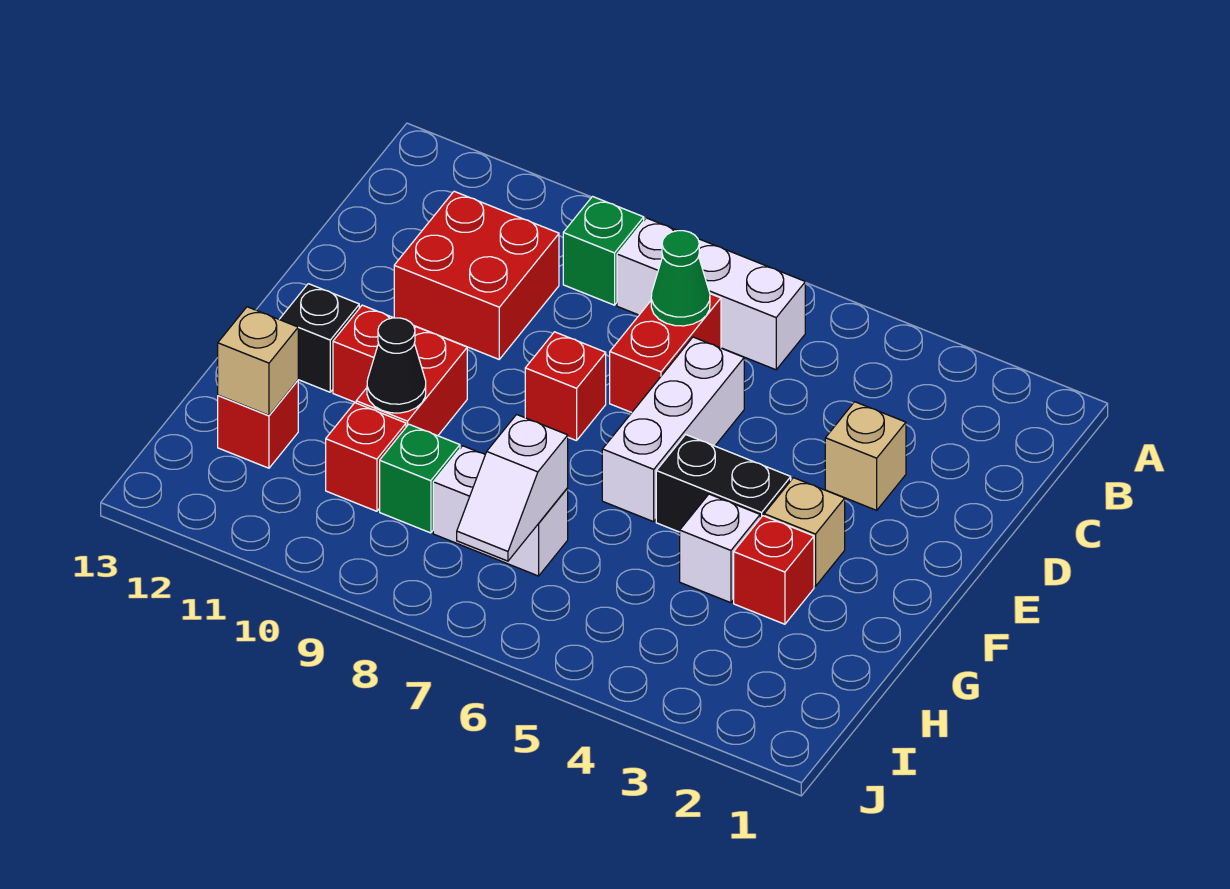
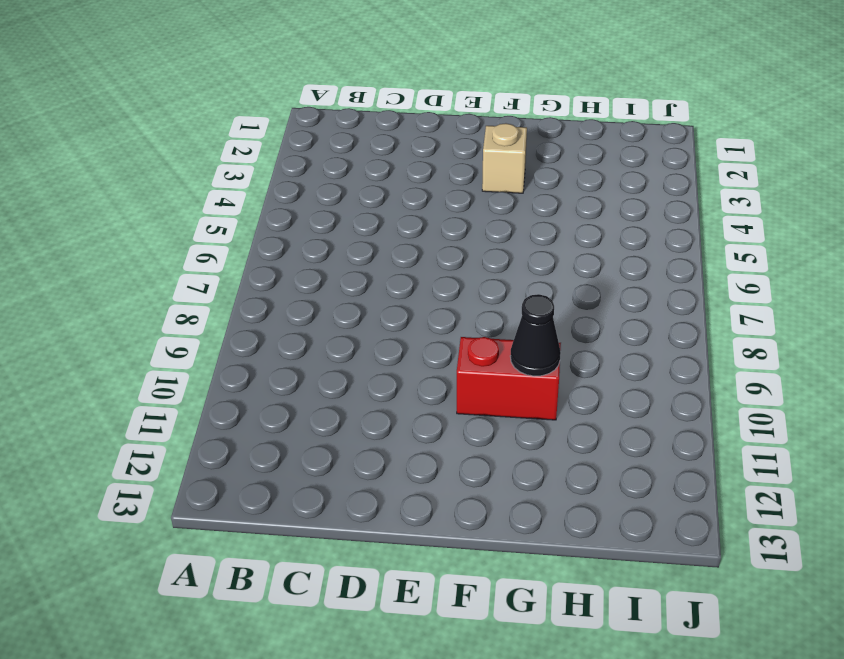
none -> white 1x3 brick [617,218,805,370]
none -> green 1x1 brick [563,197,644,305]
none -> red 1x2 brick [610,294,721,413]

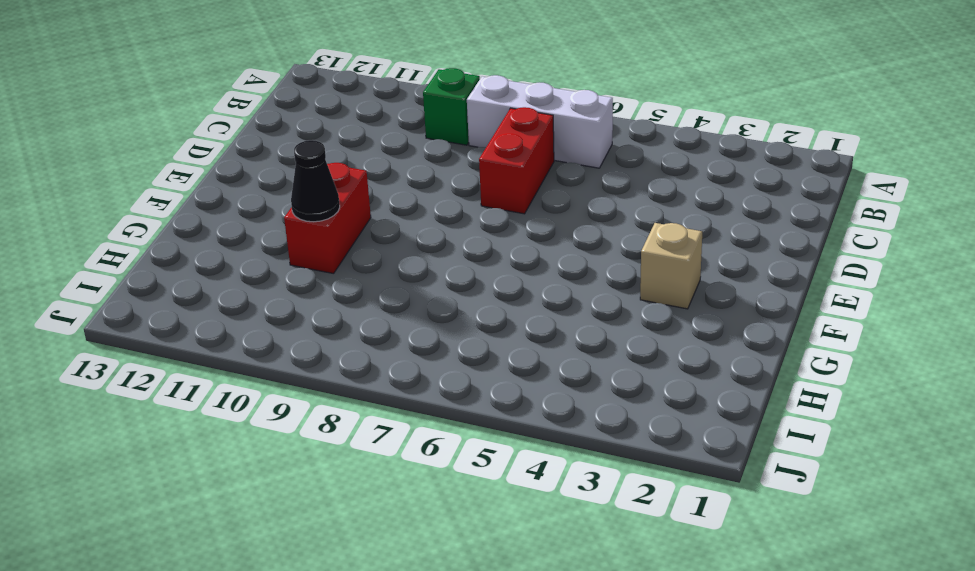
none -> red 2x2 brick [394,191,559,359]
none -> tan 1x1 brick [825,402,906,510]
none -> white 1x3 brick [602,337,744,522]

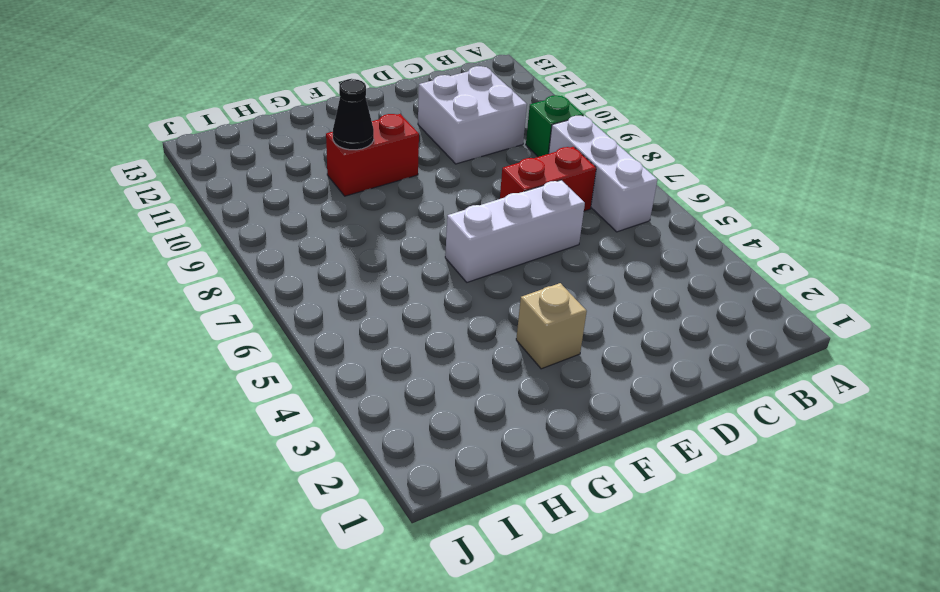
white 2x2 brick [418,66,527,164] -> red 2x2 brick [394,191,559,359]
none -> tan 1x1 brick [825,402,906,510]
none -> red 1x1 brick [525,332,606,441]
none -> black 1x2 brick [656,435,791,532]

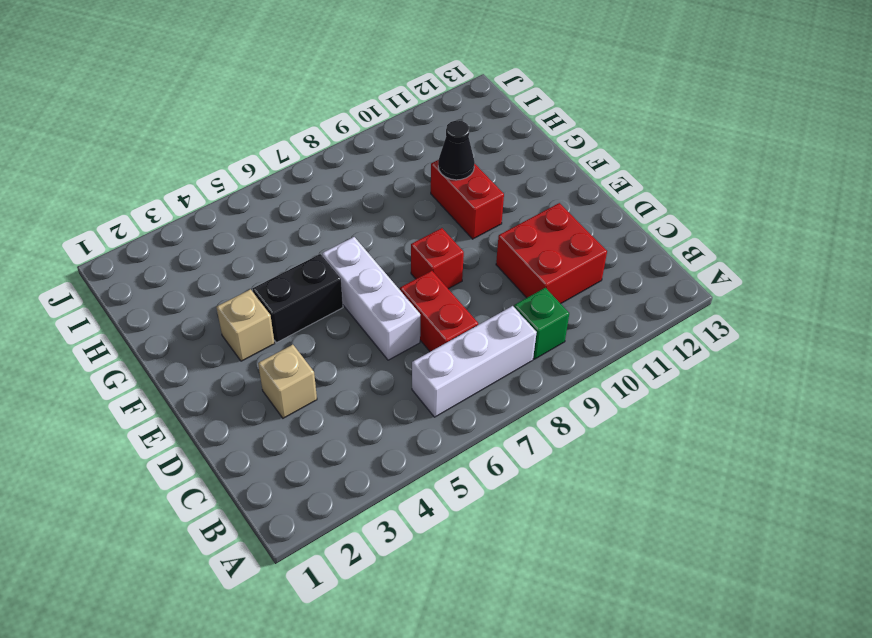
none -> red 1x1 brick [333,305,393,403]
none -> black 1x1 brick [279,284,359,392]
none -> red 1x1 brick [734,516,814,624]

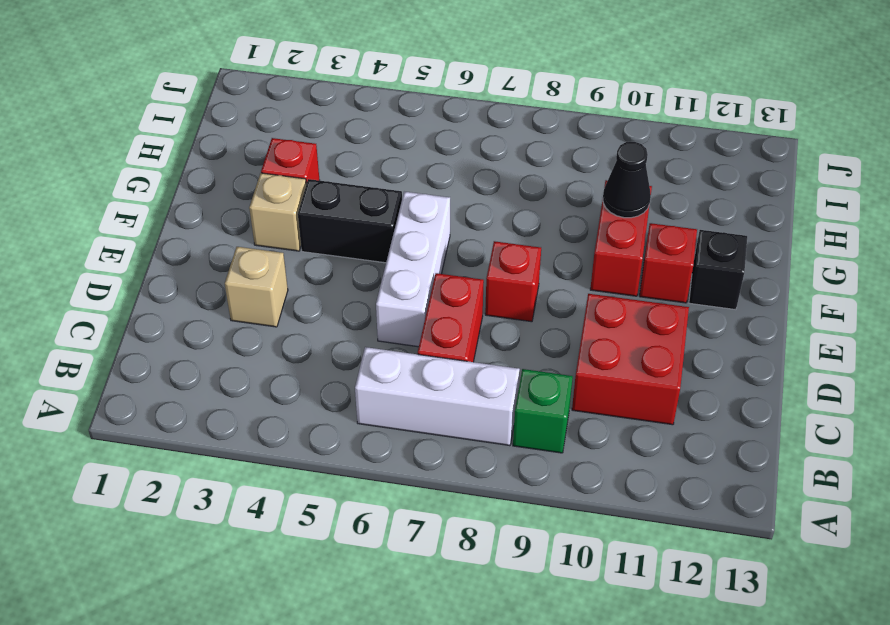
none -> white 1x1 brick [680,494,760,603]
none -> white 1x2 brick [433,446,568,576]
none -> green 1x1 brick [380,424,460,533]

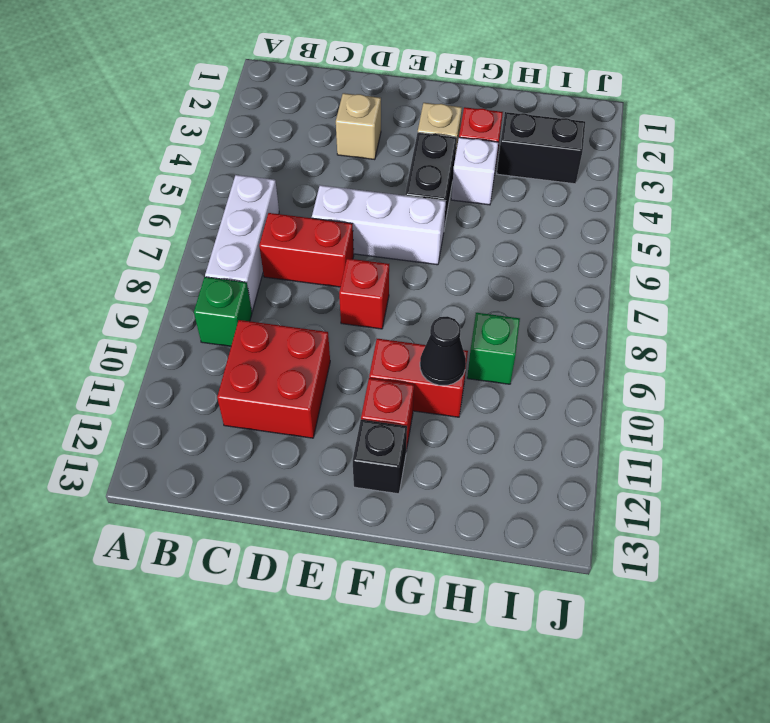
black 1x2 brick [497,112,585,184] -> none
none -> white 1x2 brick [433,446,568,576]
none -> red 1x1 brick [326,403,406,511]
none -> red 1x1 brick [218,380,298,468]

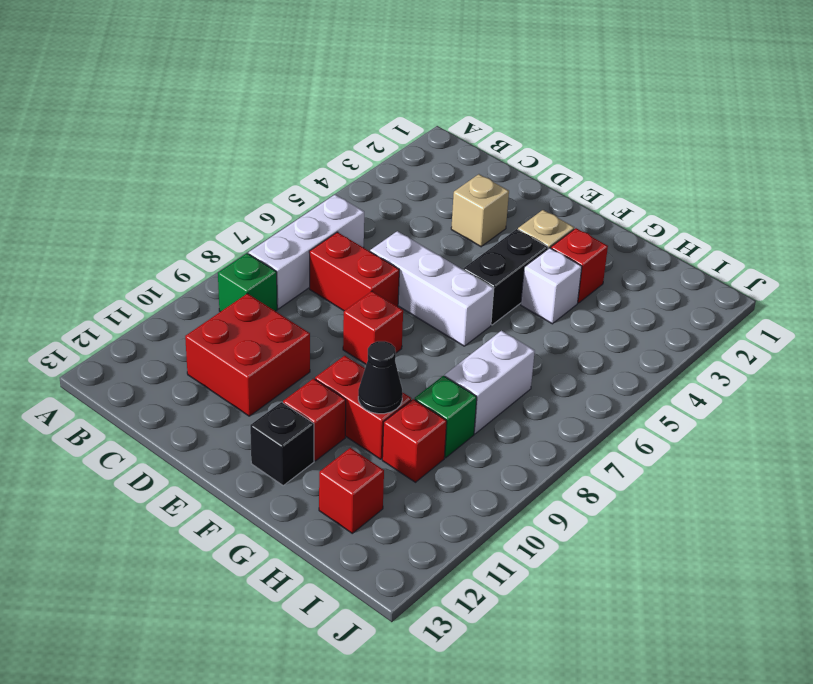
none -> green 1x1 cone [651,231,710,326]
none -> white 1x2 slope [457,415,568,561]
none -> tan 1x1 brick [218,307,298,415]

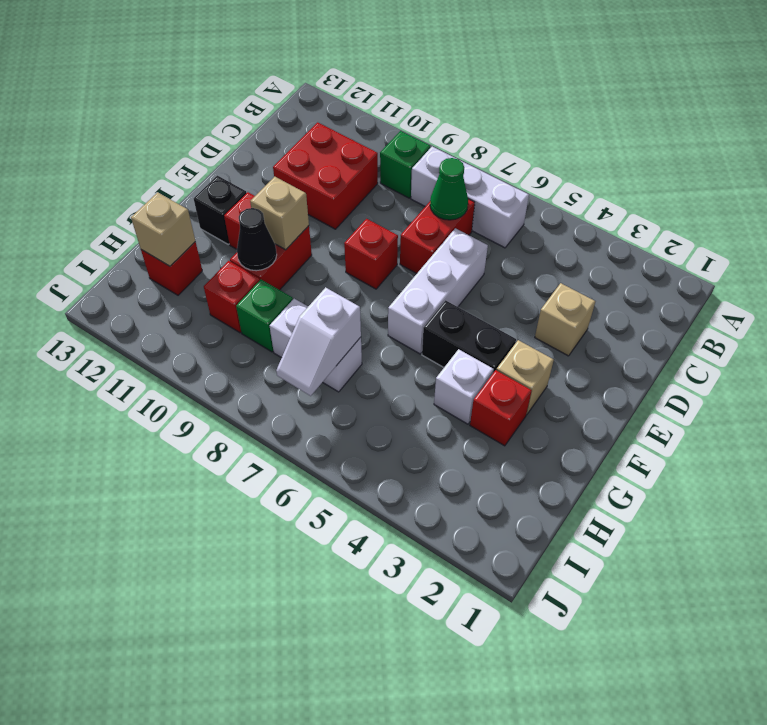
tan 1x1 brick [250,177,309,250] -> none

